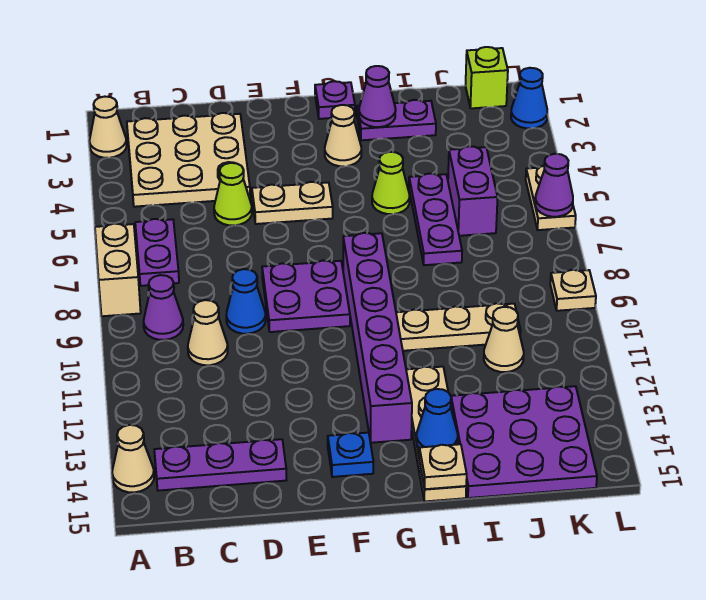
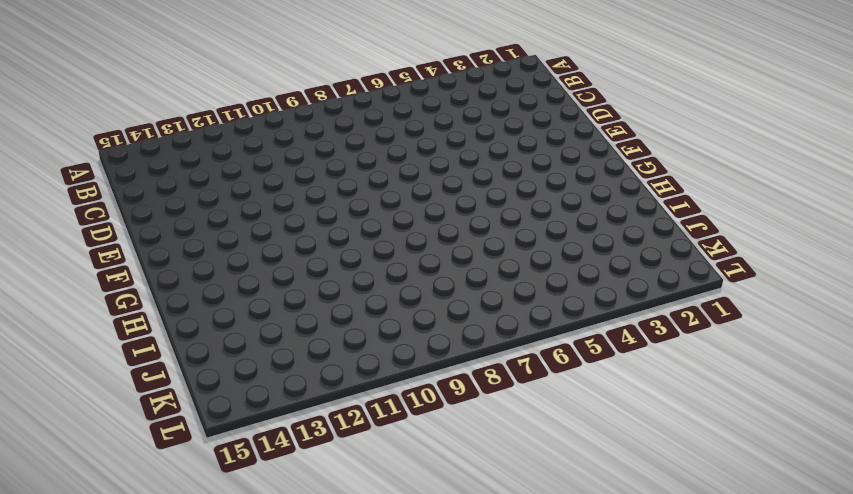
none -> tan 1x1 cone [89,97,127,158]
none -> tan 1x2 brick [95,224,141,316]
none -> tan 1x1 cone [112,425,154,492]
none -> tan 3x3 plate [127,113,250,207]

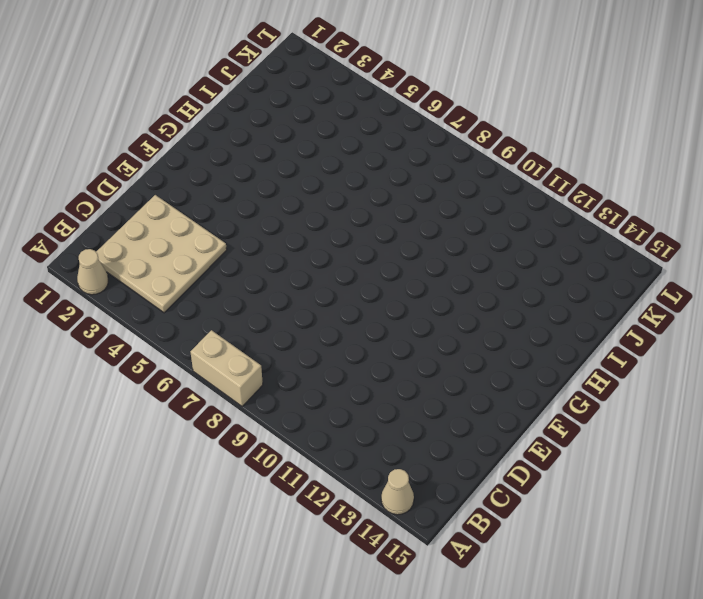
none -> purple 1x2 plate [135,219,179,286]
none -> purple 1x1 cone [144,275,183,340]
none -> purple 1x3 plate [154,439,286,491]
none -> tan 1x1 cone [188,300,228,365]

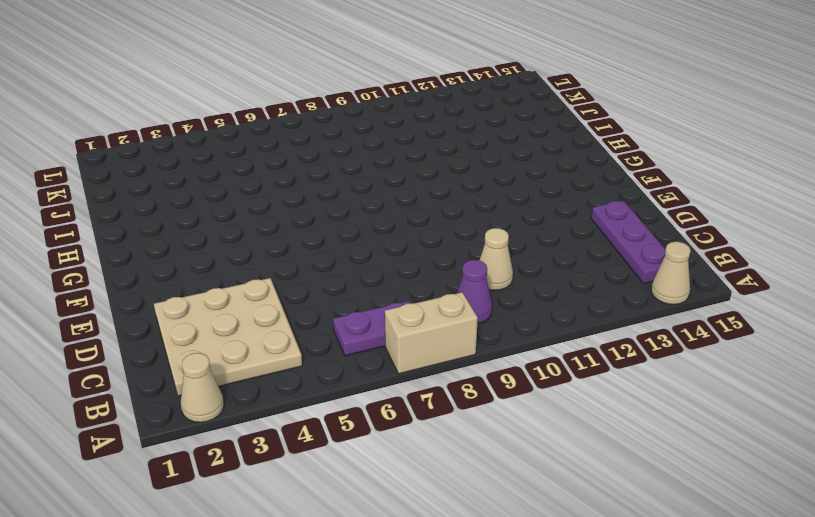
none -> lime 1x1 cone [214,163,252,225]
none -> blue 1x1 cone [226,269,266,334]
none -> tan 1x2 plate [252,182,333,224]
none -> purple 2x2 plate [262,261,350,332]

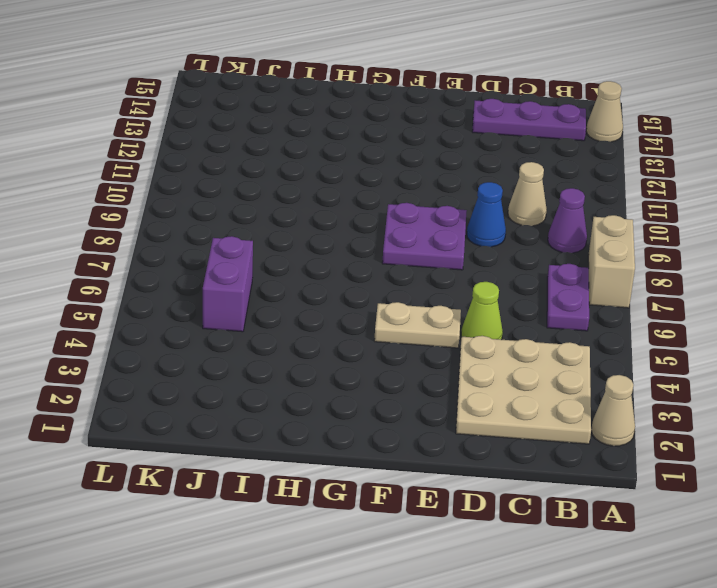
none -> blue 1x1 plate [328,433,373,477]
none -> purple 1x1 plate [315,81,355,119]
none -> tan 1x1 cone [325,105,361,166]
none -> purple 1x6 brick [343,233,412,443]

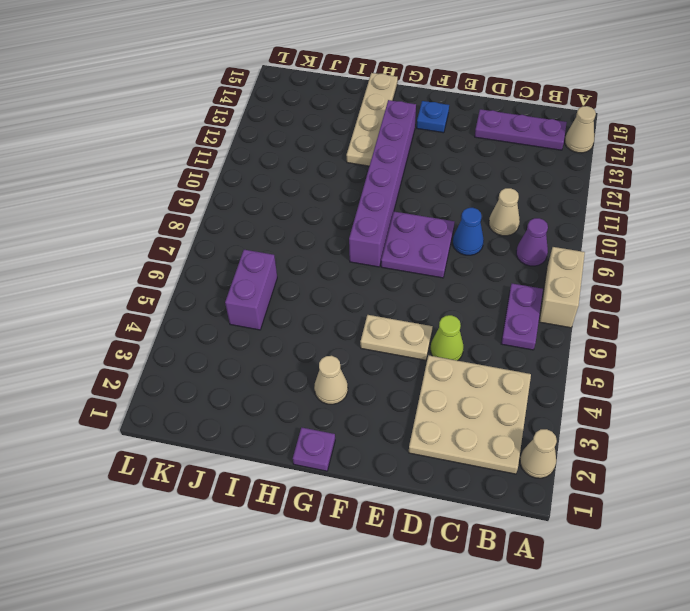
none -> purple 1x2 plate [357,100,436,140]
none -> lime 1x1 cone [372,152,409,214]
none -> tan 1x3 plate [396,303,521,351]
none -> purple 1x3 plate [409,174,462,265]

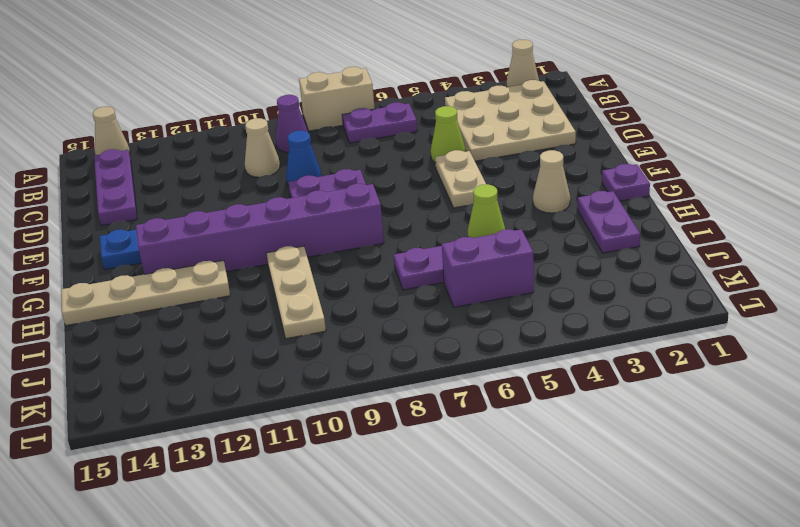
none -> purple 3x3 plate [451,386,597,498]
none -> tan 1x1 cone [484,307,524,372]
none -> lime 1x1 brick [465,47,508,108]
none -> blue 1x1 cone [511,68,547,129]

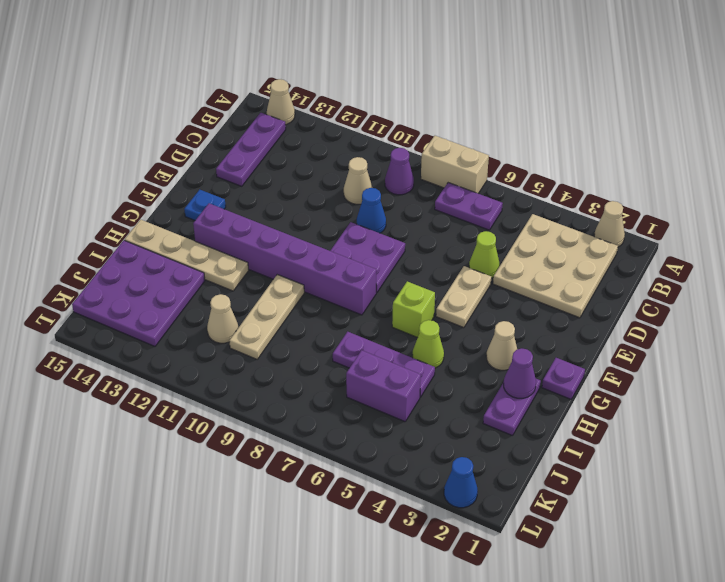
lime 1x1 brick [392,281,435,338] -> lime 1x1 brick moved to [465,47,508,108]
none -> tan 1x2 plate [526,166,576,230]
none -> tan 1x1 plate [550,270,596,311]
none -> blue 1x1 cone [416,389,458,449]
none -> tan 1x1 plate [419,444,467,489]

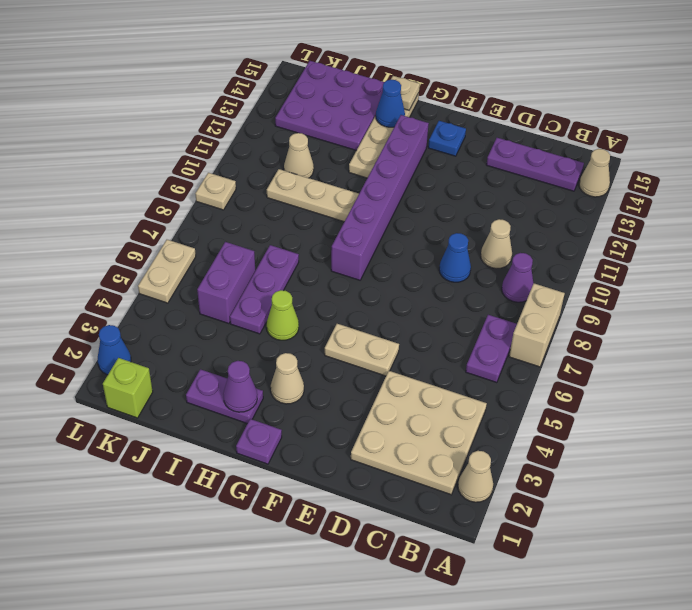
none -> lime 1x1 cone [214,163,252,225]
none -> purple 2x2 plate [262,261,350,332]
none -> purple 1x1 cone [535,154,573,217]

